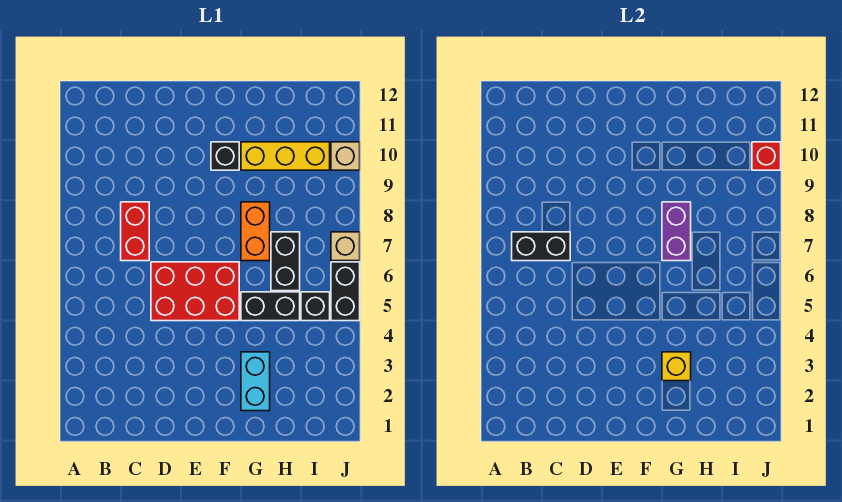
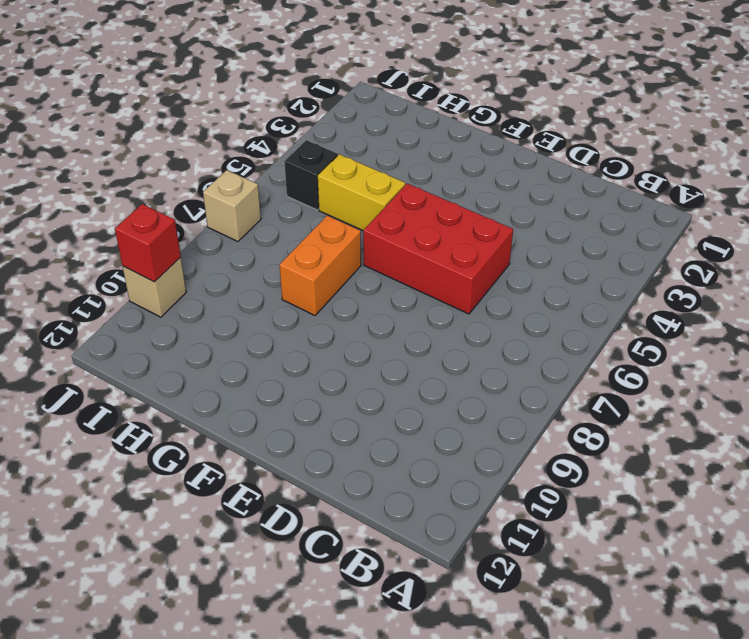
yellow 1x2 brick [318,154,405,231] -> black 1x2 brick [241,292,300,321]
none -> red 1x2 brick [121,202,149,261]
none -> black 1x1 brick [211,142,239,170]
none -> cyan 1x2 brick [241,352,270,411]

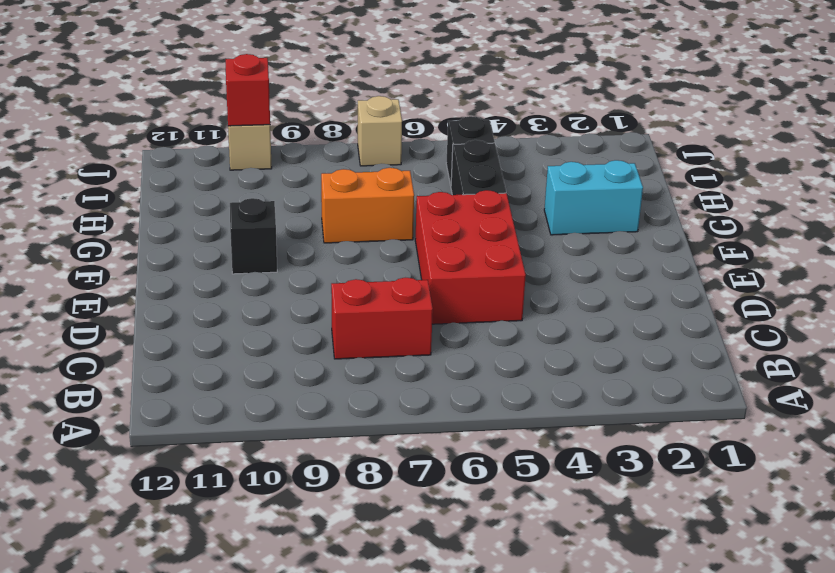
none -> yellow 1x3 brick [241,142,330,170]
none -> black 1x2 brick [271,232,300,291]
none -> black 1x2 brick [331,262,360,321]

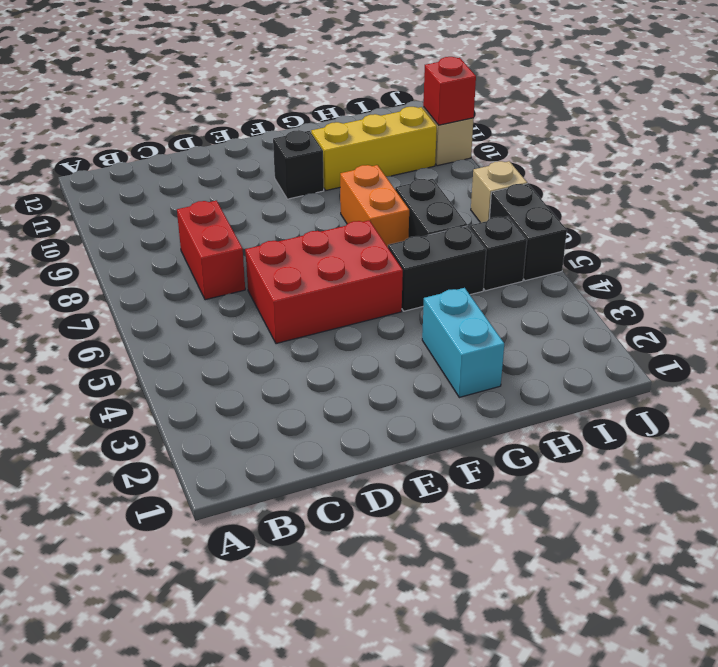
none -> black 1x2 brick [512,232,570,261]
none -> yellow 1x1 brick [662,352,691,381]
none -> purple 1x2 brick [662,202,691,261]

